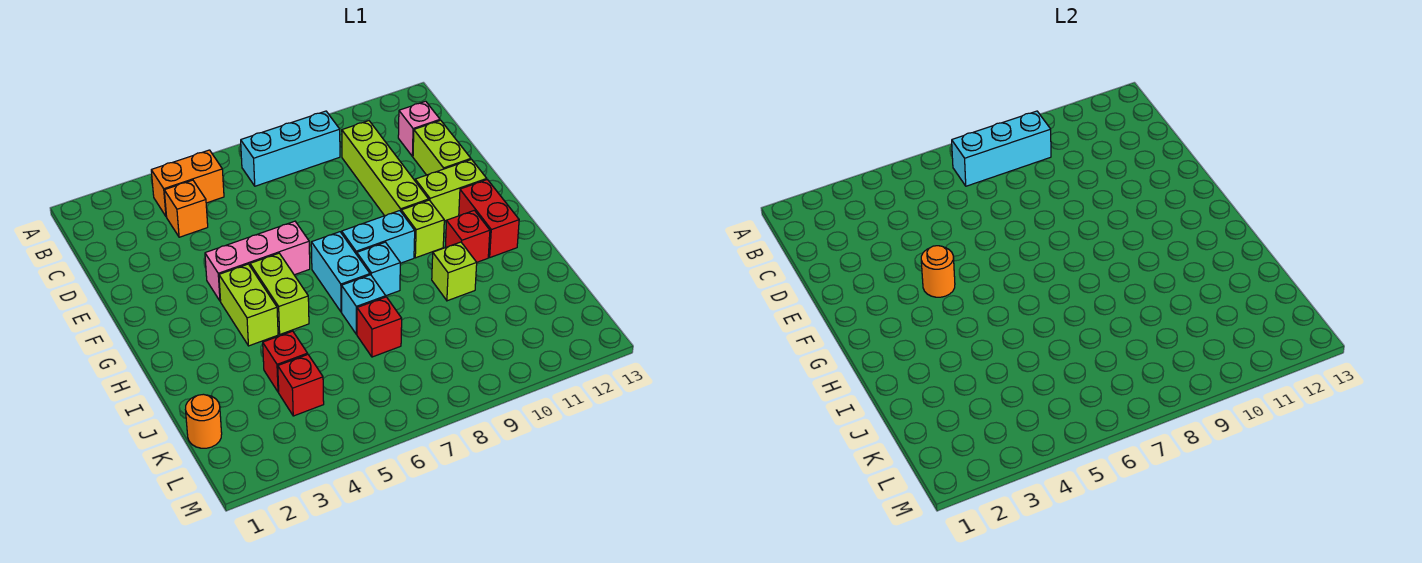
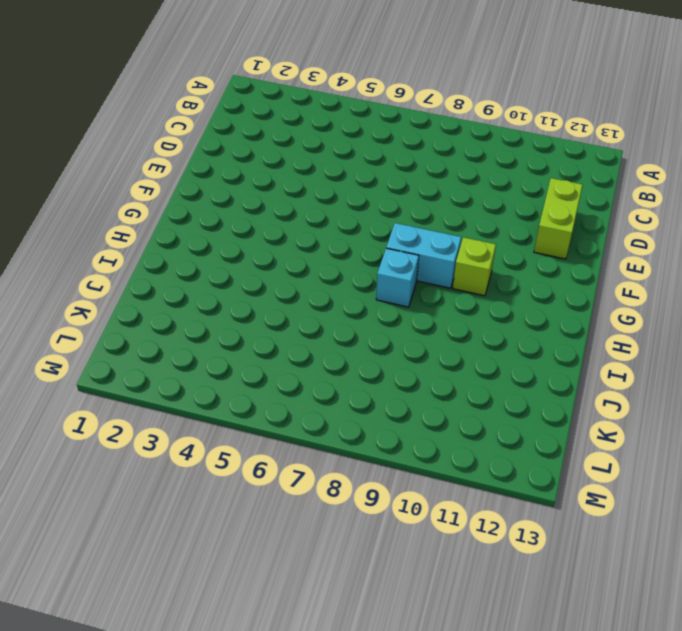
none -> orange 1x2 brick [151,150,224,217]
none -> cyan 1x3 brick [241,111,340,186]
none -> orange 1x1 brick [164,180,208,237]

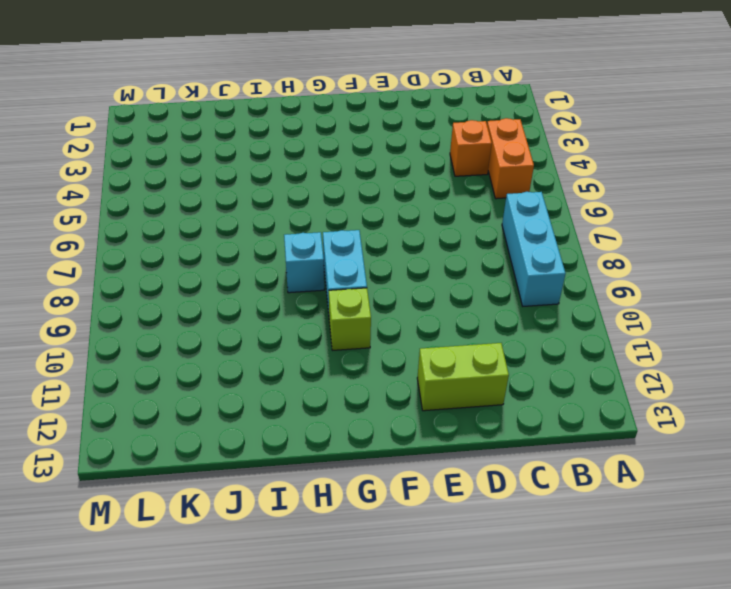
none -> lime 1x4 brick [342,121,429,216]
none -> pink 1x1 brick [398,101,440,157]
none -> pink 1x3 brick [205,221,310,301]

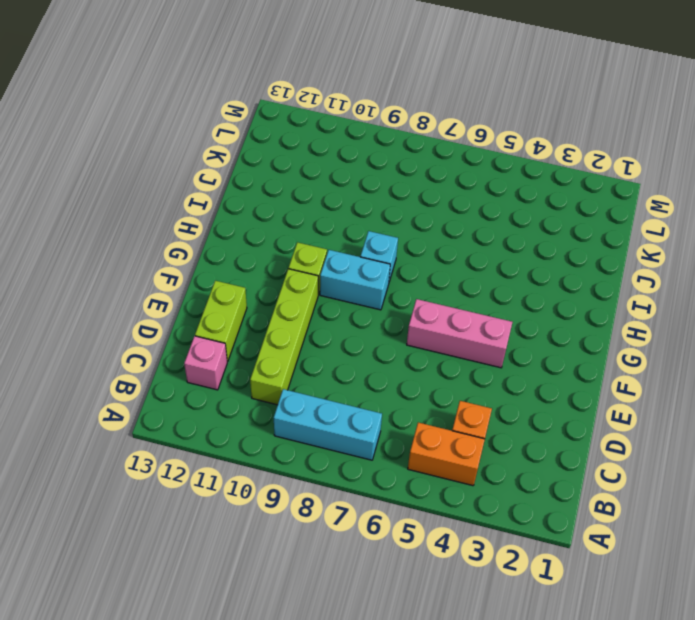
none -> lime 1x2 brick [415,160,487,221]
none -> lime 1x2 brick [219,264,278,346]
none -> lime 1x2 brick [250,253,309,334]

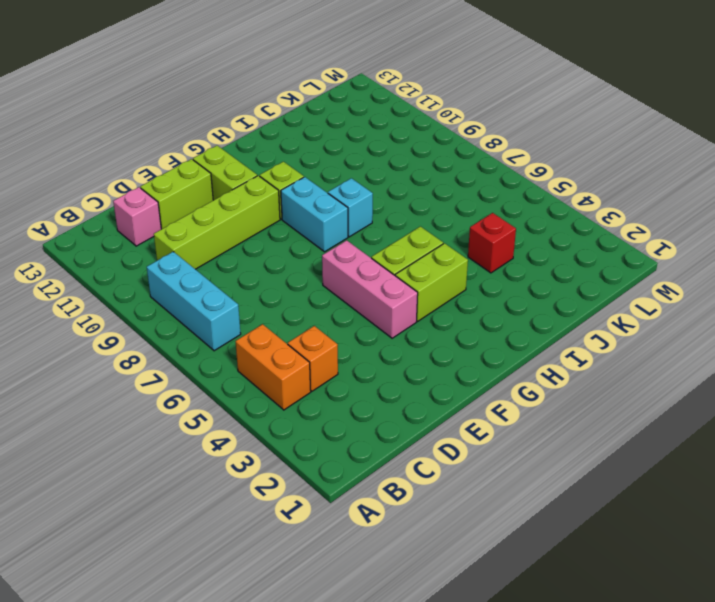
none -> cyan 1x2 brick [311,232,370,312]
none -> red 1x2 brick [459,180,519,257]
none -> red 1x1 brick [445,210,490,262]

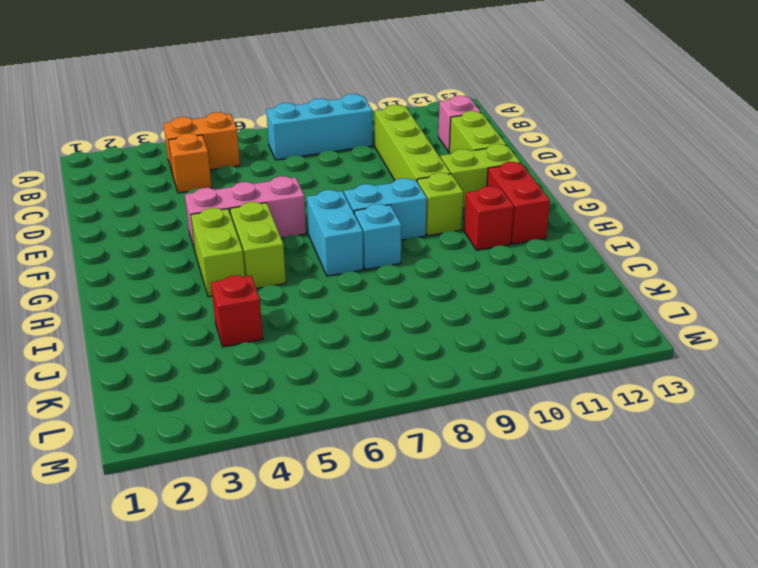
none -> cyan 1x1 brick [342,275,386,334]
none -> lime 1x1 brick [432,242,477,301]
none -> red 1x1 brick [357,297,402,357]

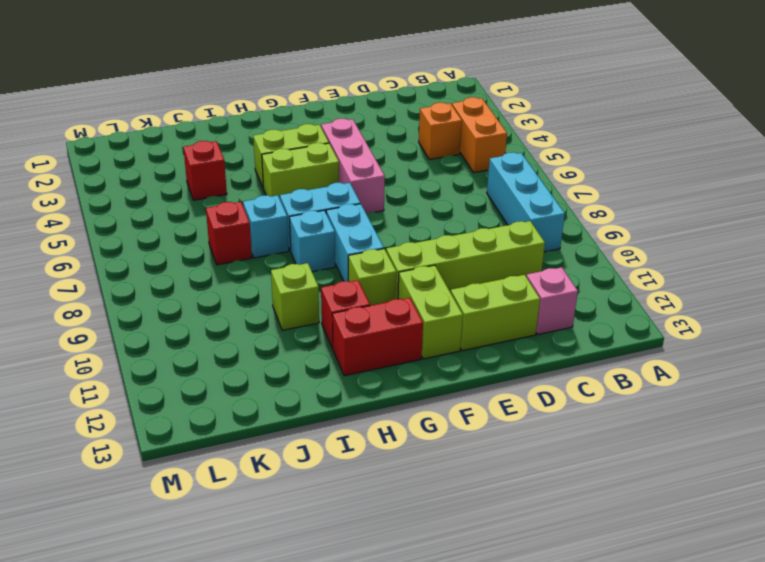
none -> orange 1x1 round brick [185,394,222,448]
none -> red 1x1 brick [278,355,324,416]
none -> cyan 1x3 brick [952,111,1051,186]

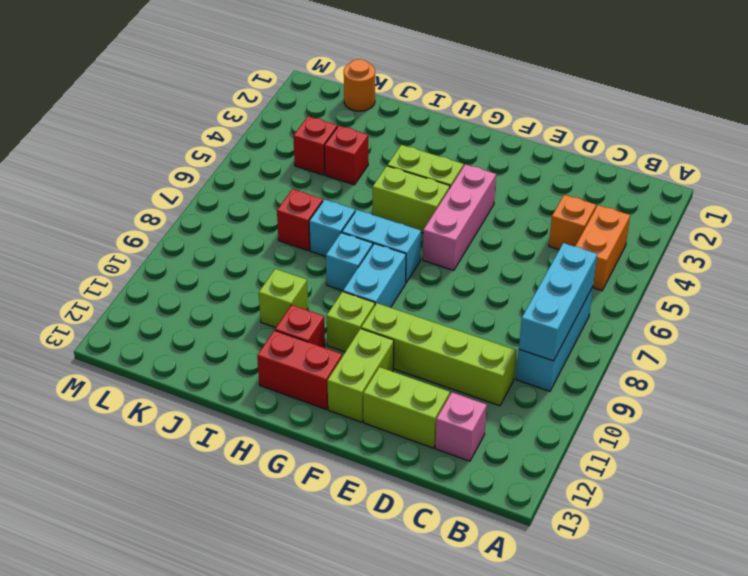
none -> orange 1x1 round brick [921,246,955,297]

